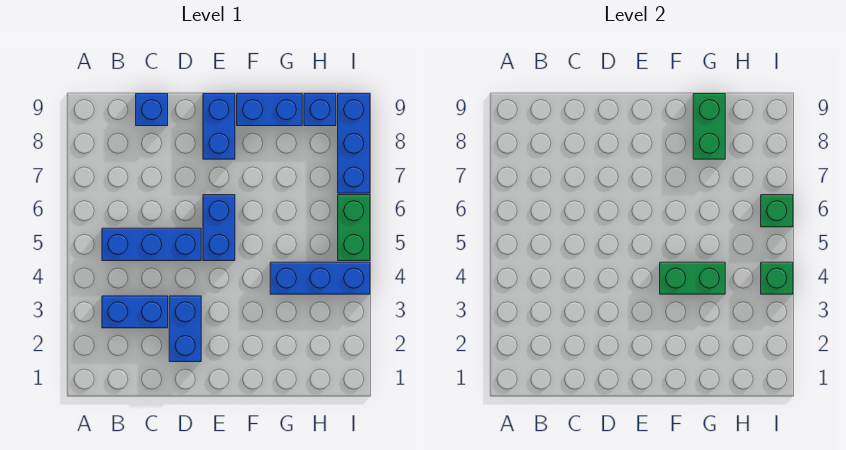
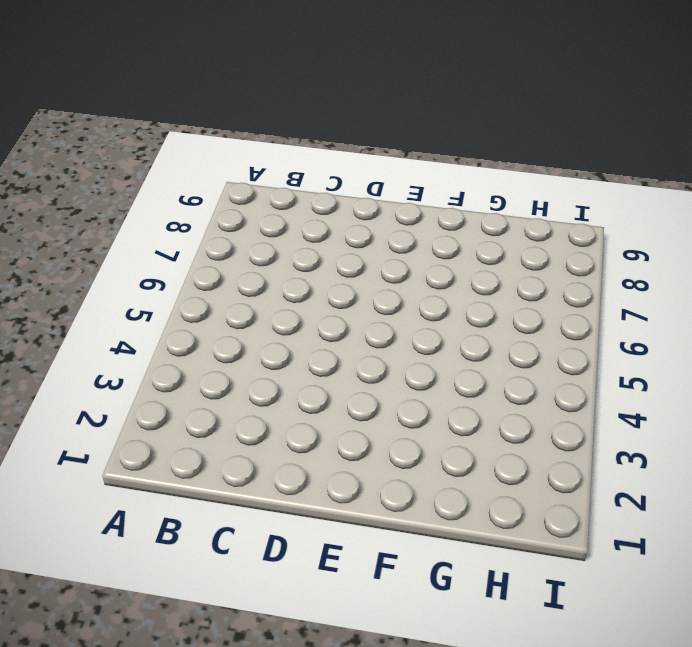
none -> blue 1x2 brick [102,296,168,328]
none -> blue 1x3 brick [102,228,201,261]
none -> blue 1x1 brick [136,94,168,126]

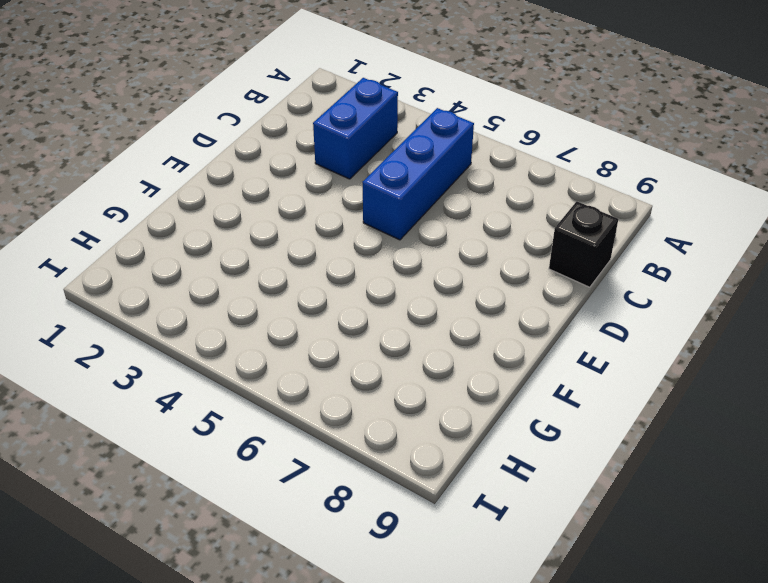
black 1x1 brick [549,201,618,287] -> blue 1x1 brick [136,94,168,126]
none -> blue 1x2 brick [169,296,201,362]
none -> blue 1x2 brick [203,195,235,261]
none -> blue 1x2 brick [203,94,235,159]

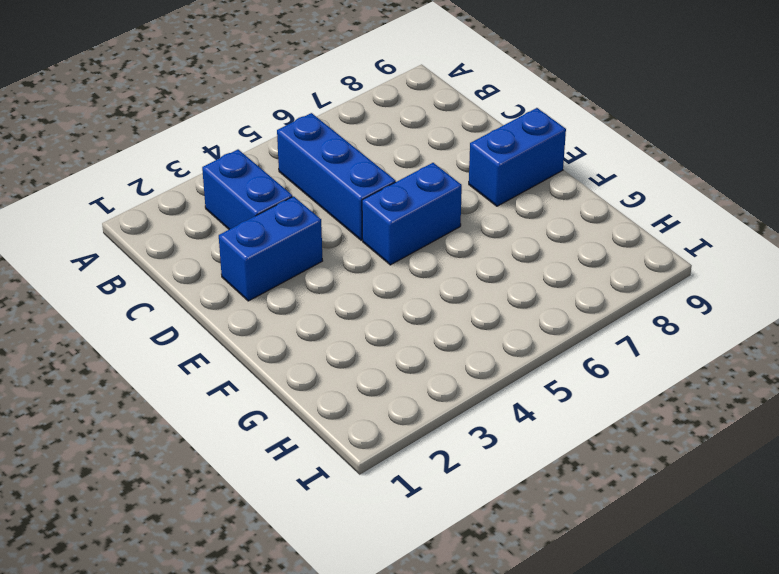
none -> blue 1x1 brick [136,94,168,126]
none -> blue 1x2 brick [237,94,302,126]
none -> blue 1x3 brick [270,262,370,294]

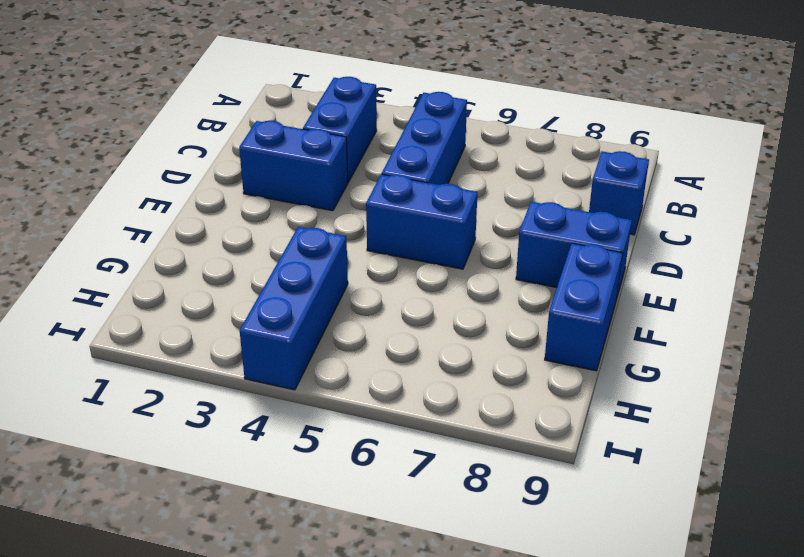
none -> blue 1x1 brick [304,94,336,126]
none -> green 1x2 brick [338,195,370,261]
none -> blue 1x3 brick [338,94,370,193]

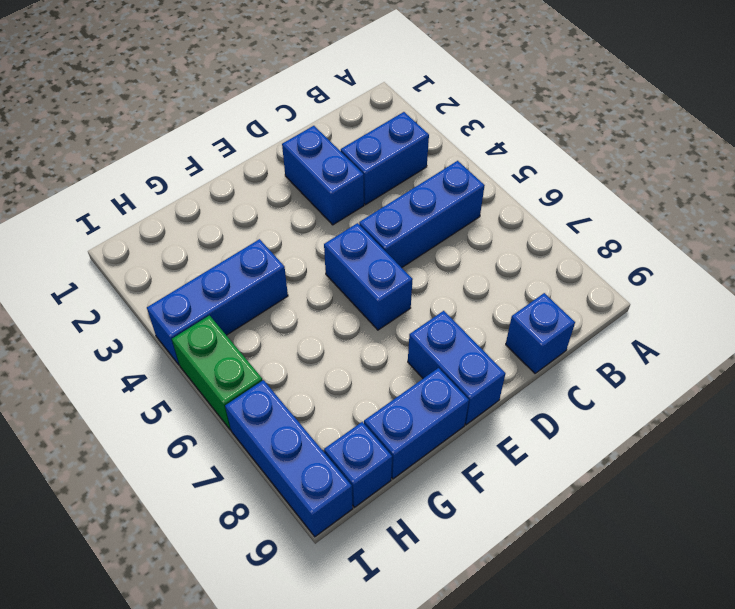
none -> green 1x2 brick [660,262,725,294]
none -> green 1x2 brick [693,94,725,159]
none -> green 1x1 brick [761,262,793,294]

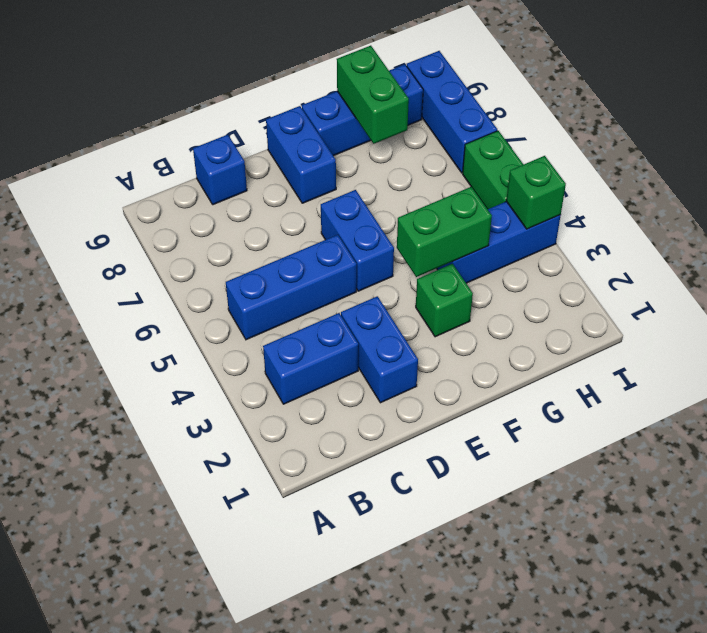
green 1x1 brick [416,264,473,337] -> green 1x1 brick moved to [761,195,793,227]

